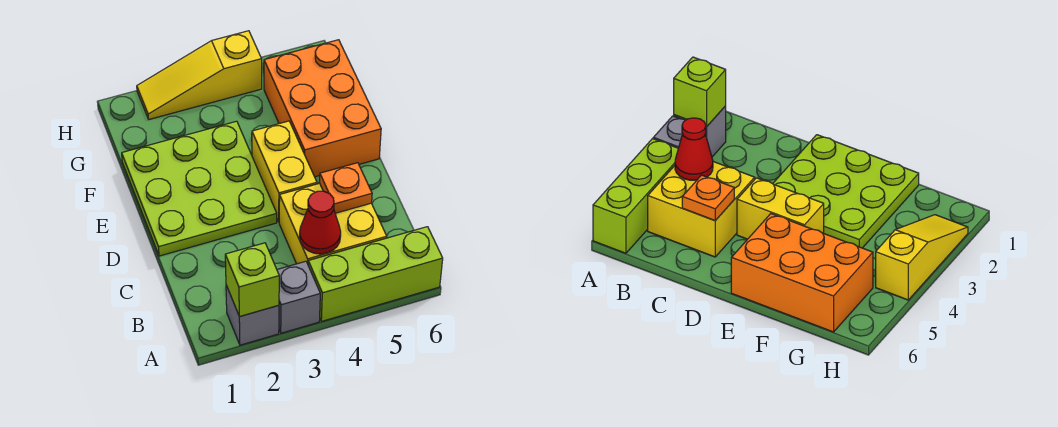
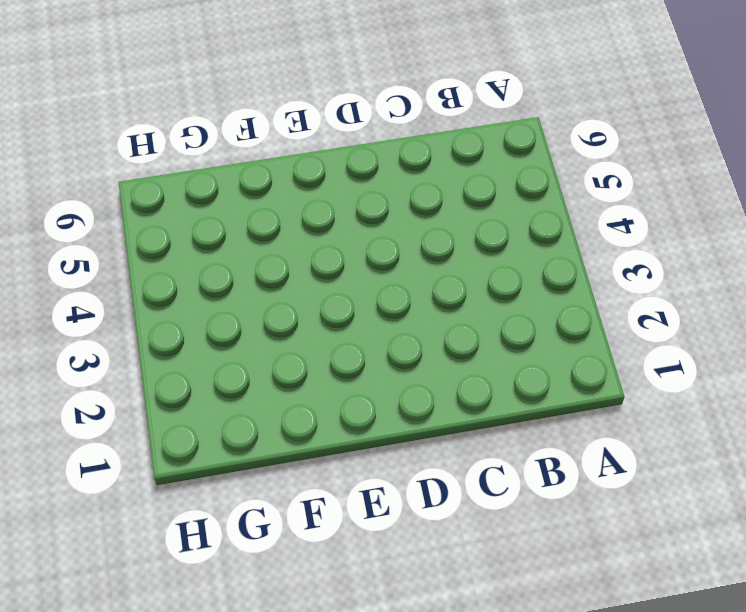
none -> grey 1x1 brick [226,285,279,345]
none -> grey 1x1 brick [277,261,320,333]

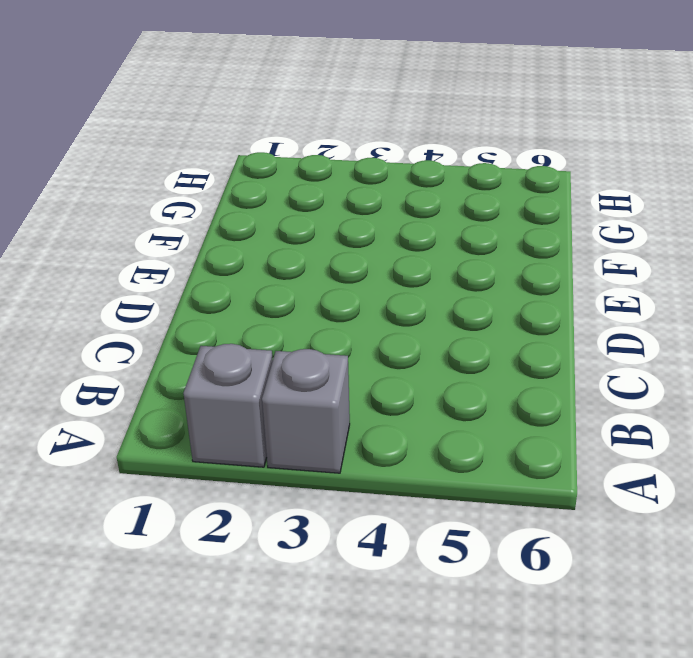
none -> lime 1x3 brick [308,227,443,321]
none -> yellow 2x2 brick [279,183,387,264]

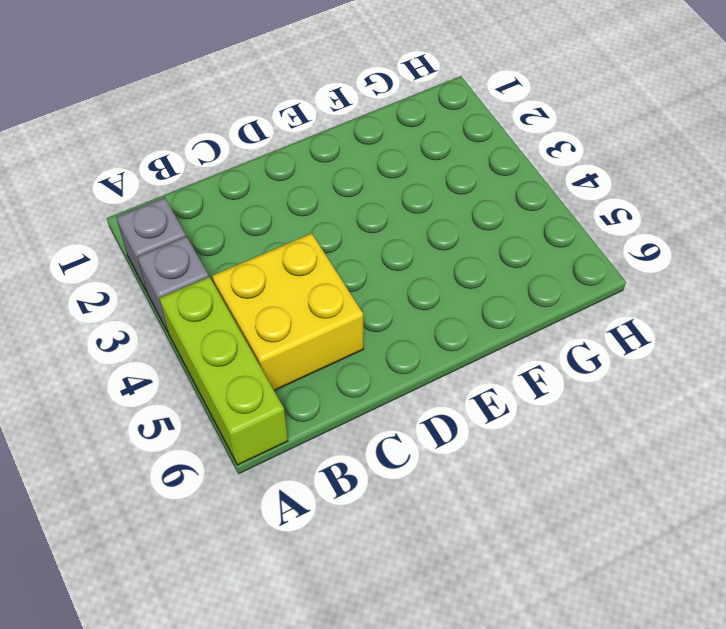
none -> lime 3x3 plate [122,121,277,256]
none -> yellow 1x2 brick [252,121,317,222]

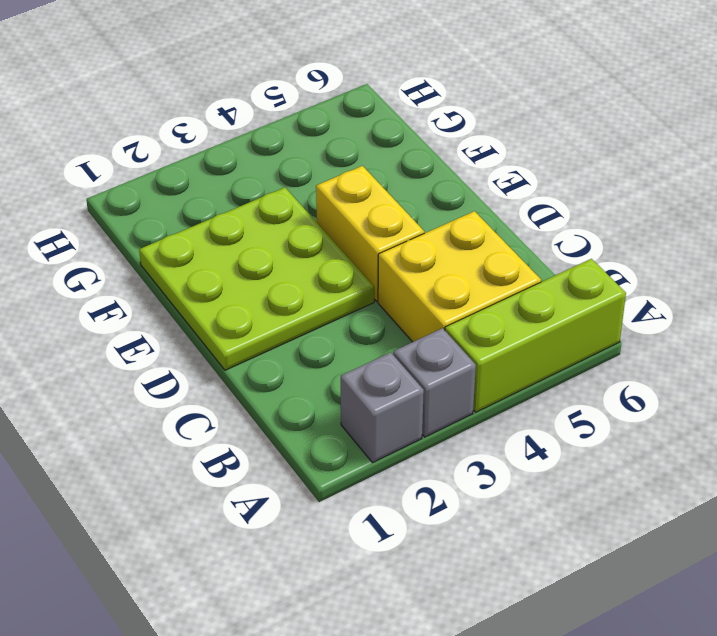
none -> orange 2x3 brick [264,40,381,177]
none -> yellow 1x3 slope [137,31,262,119]

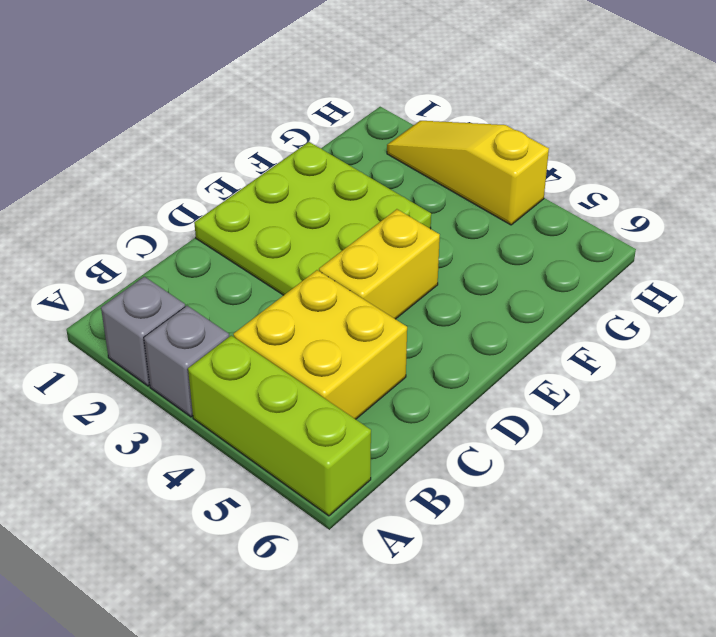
none -> orange 2x3 brick [264,40,381,177]
none -> lime 1x1 brick [225,243,279,317]

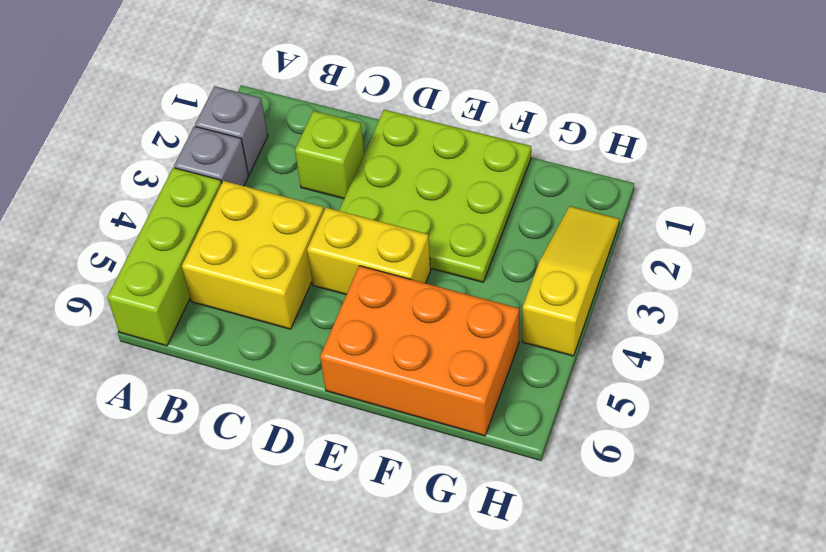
lime 1x1 brick [295,111,364,199] -> lime 1x1 brick moved to [225,243,279,317]
none -> red 1x1 cone [299,191,341,254]
none -> orange 1x1 plate [320,163,372,213]

